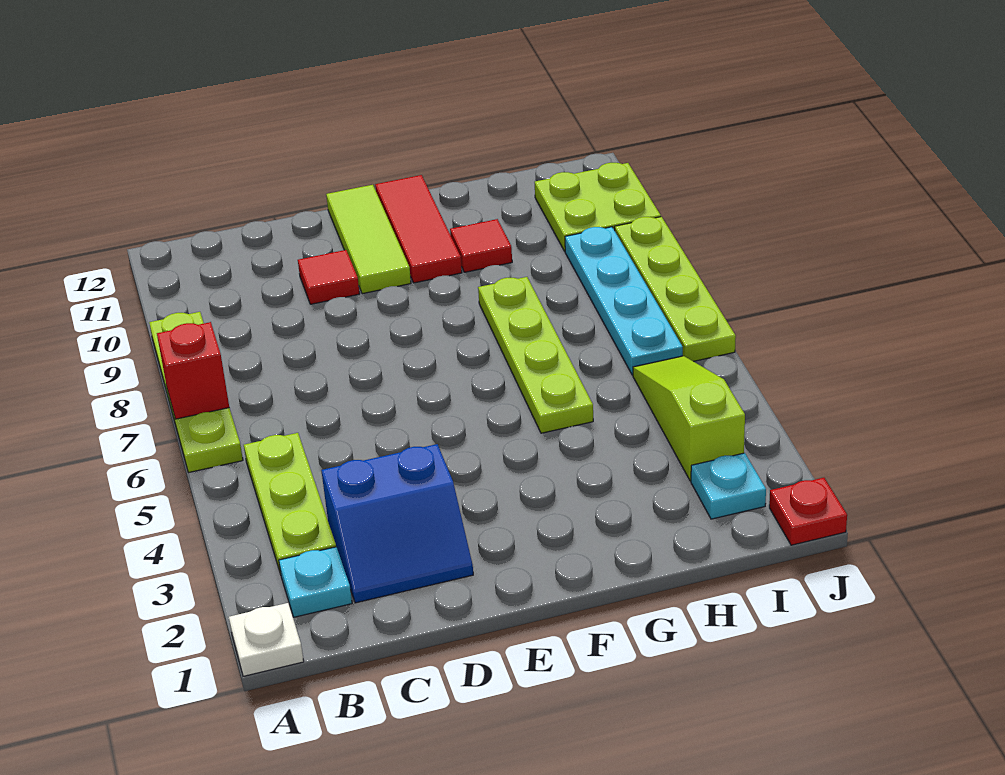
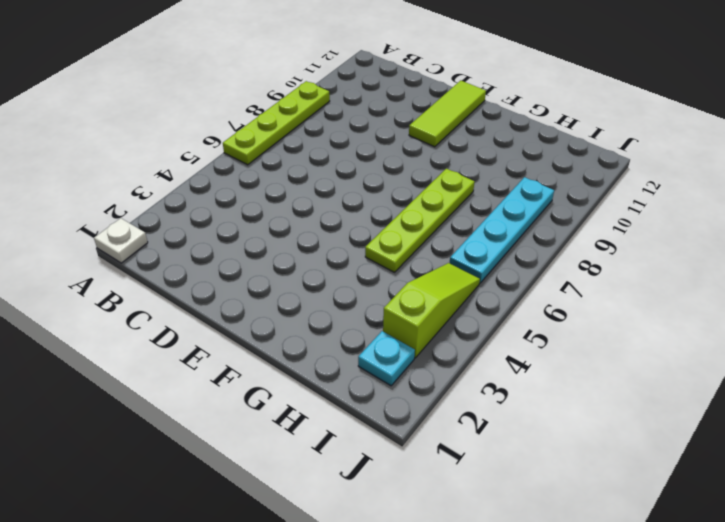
none -> cyan 1x1 plate [279,547,352,617]
none -> lime 1x3 plate [244,433,336,574]
none -> blue 2x2 slope [321,444,473,603]

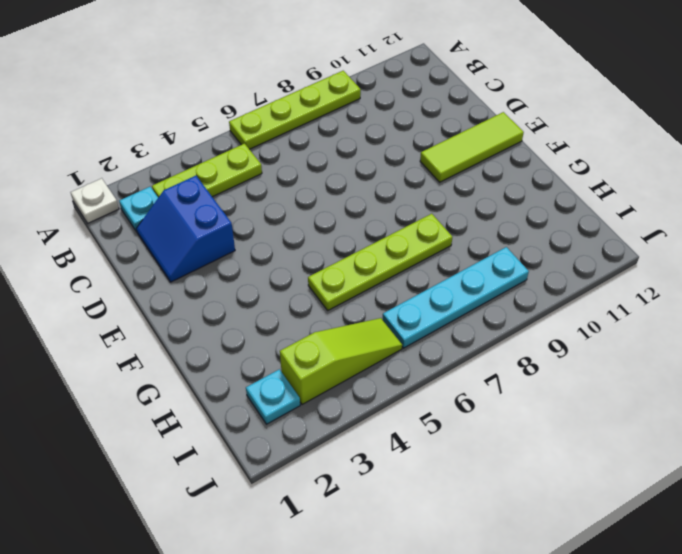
none -> red 1x1 tile [298,250,360,304]
none -> red 1x3 tile [375,175,462,283]
none -> red 1x1 tile [450,219,512,272]

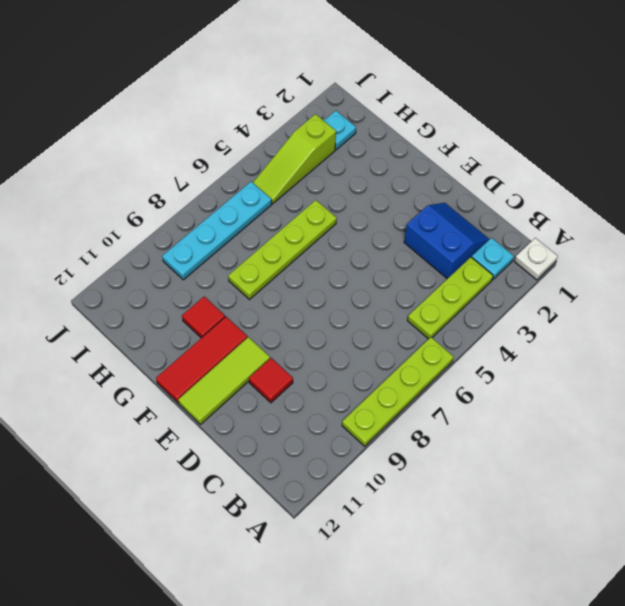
none -> lime 2x2 plate [535,163,661,251]
none -> red 1x1 plate [769,478,847,545]
none -> lime 1x4 plate [615,217,736,361]

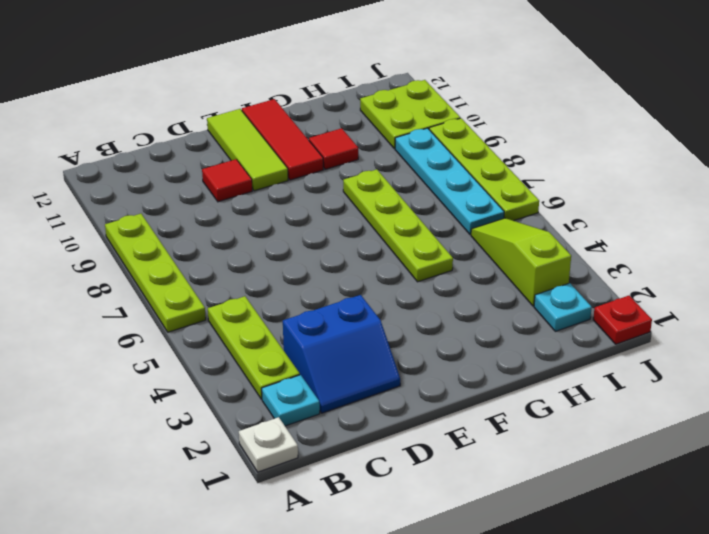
none -> red 1x1 brick [157,322,229,419]

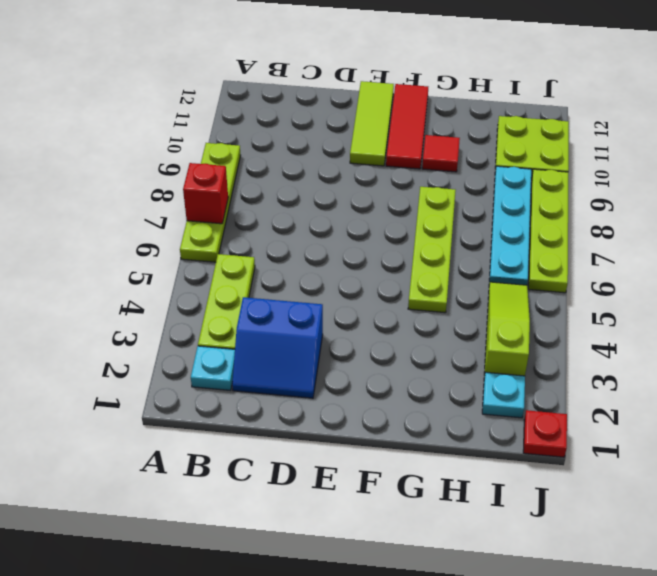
none -> white 1x1 plate [229,603,304,676]
none -> red 1x1 tile [298,250,360,304]

